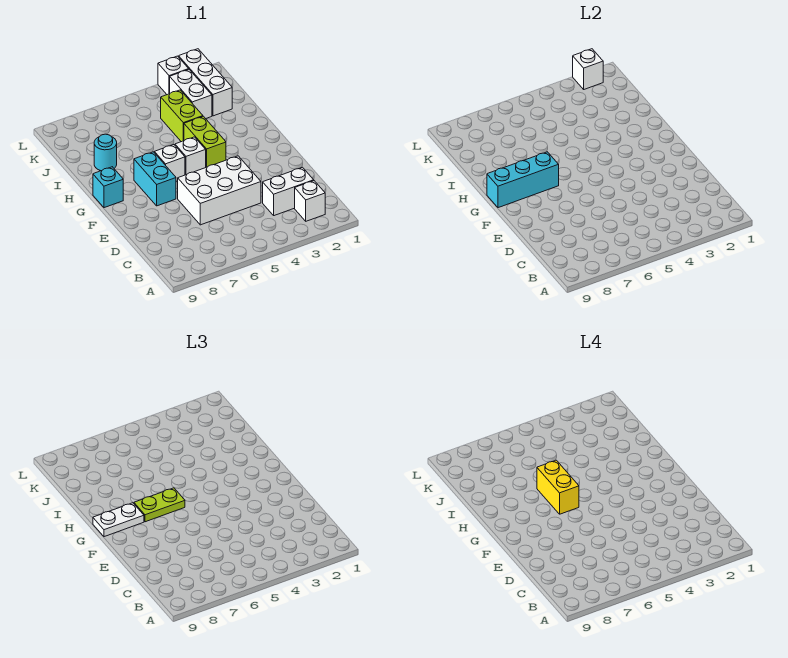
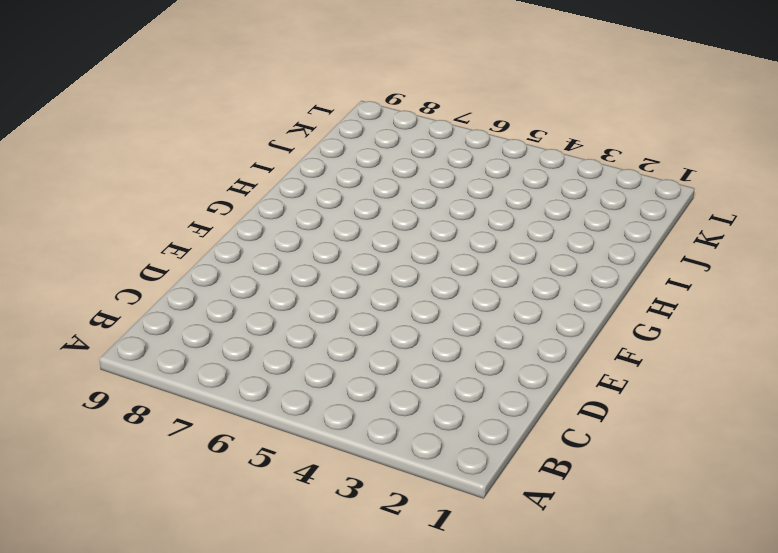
none -> white 1x1 brick [295,181,325,221]
none -> white 1x2 brick [263,167,314,216]
none -> white 2x3 brick [178,156,261,225]

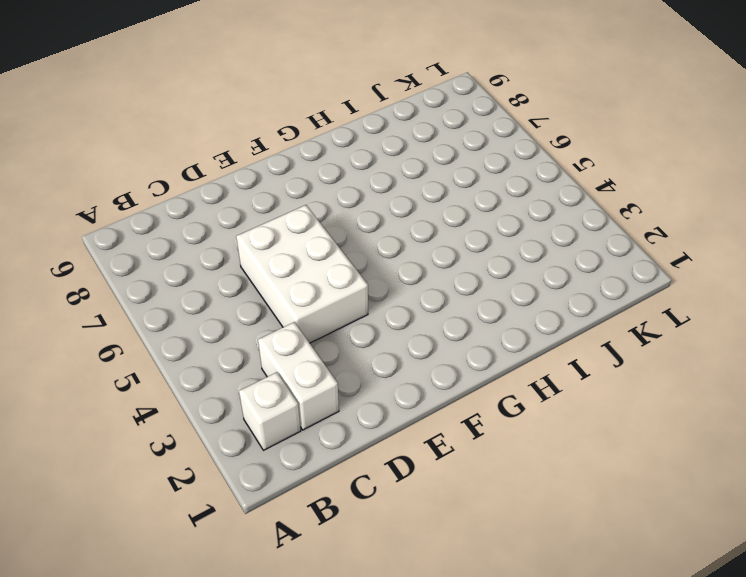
none -> cyan 1x2 brick [134,152,176,206]
none -> lime 1x2 brick [184,116,226,167]
none -> white 1x1 brick [175,137,206,175]

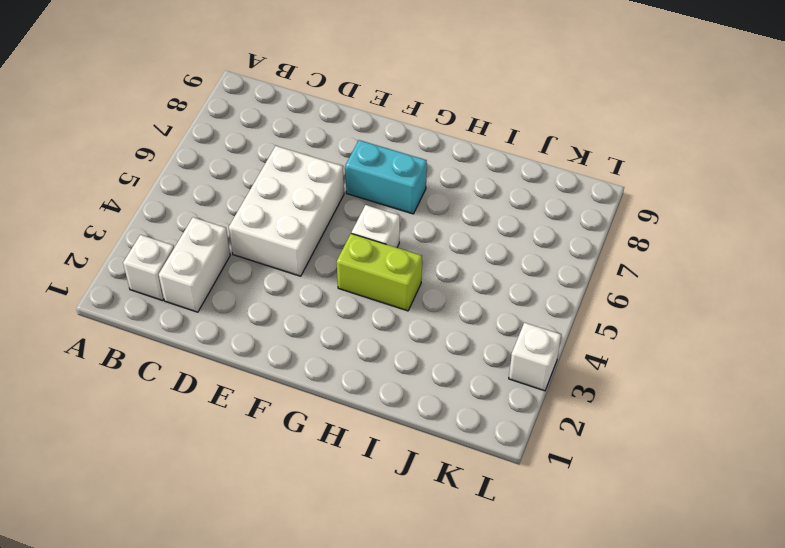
none -> white 1x1 brick [154,145,185,181]
none -> cyan 1x1 brick [93,167,123,208]
none -> lime 1x2 brick [161,90,203,142]

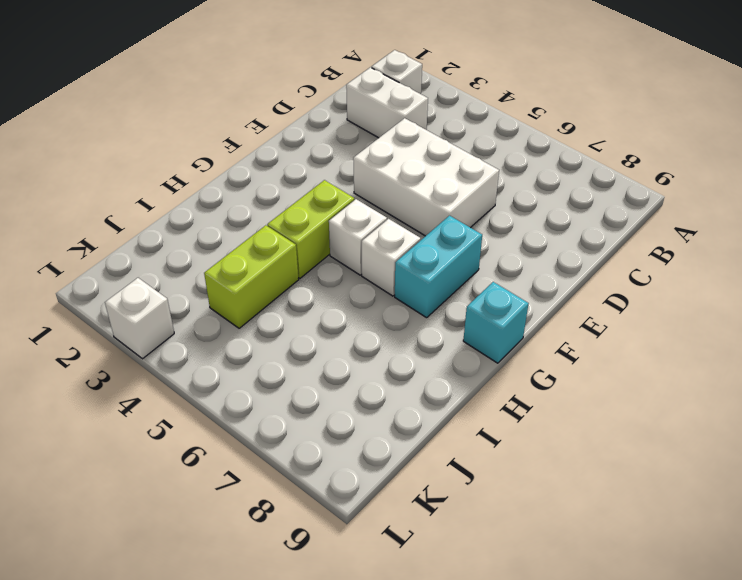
none -> cyan 1x1 round brick [94,134,117,171]
none -> white 1x3 brick [179,49,232,116]
none -> white 1x2 brick [170,70,212,119]

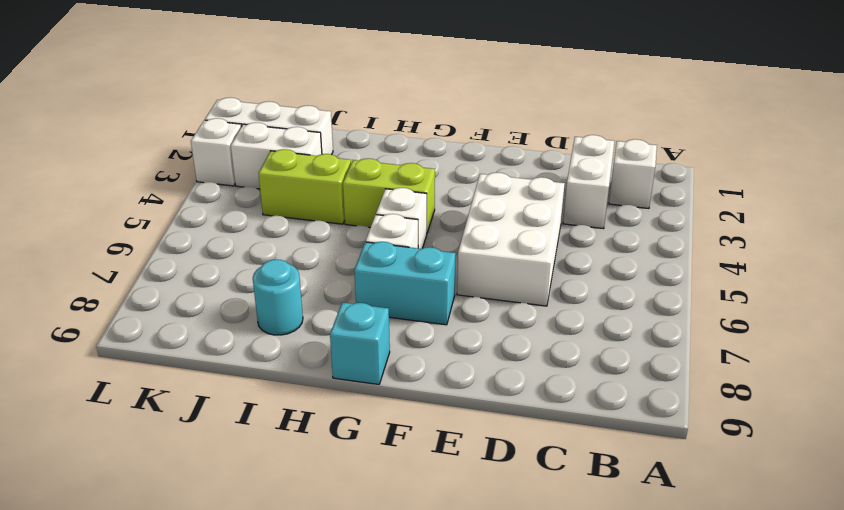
none -> cyan 1x3 brick [487,152,559,208]
none -> white 1x1 brick [573,49,603,89]
none -> lime 1x2 plate [134,488,185,522]

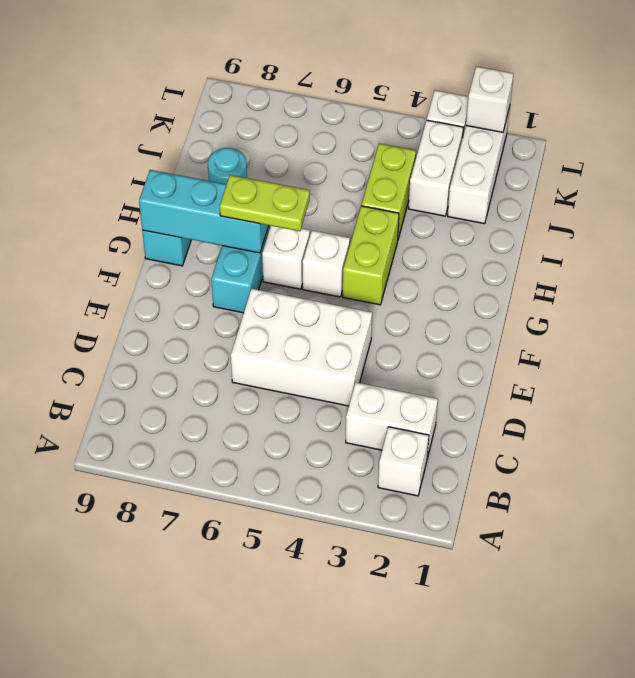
none -> white 1x2 plate [93,503,144,537]
none -> yellow 1x2 brick [537,460,579,514]

